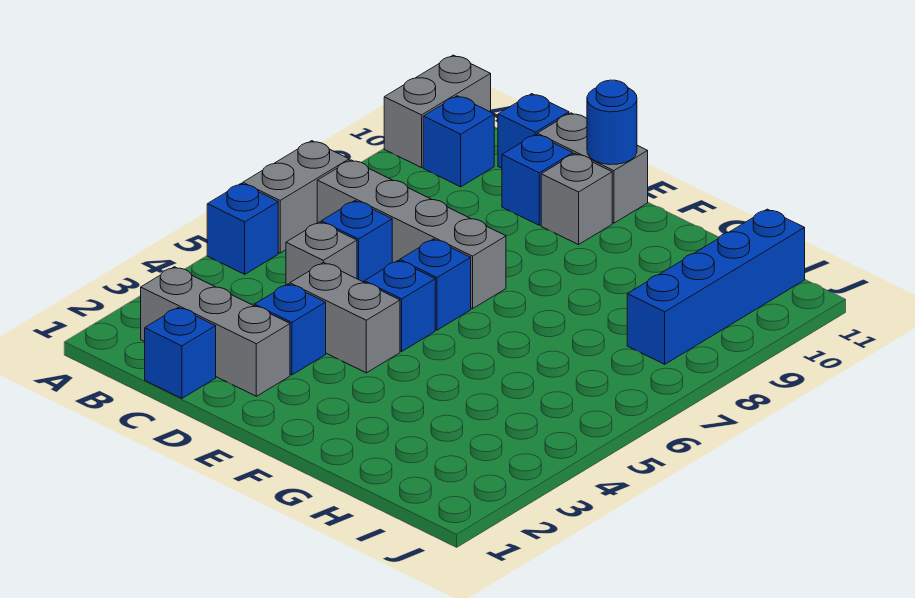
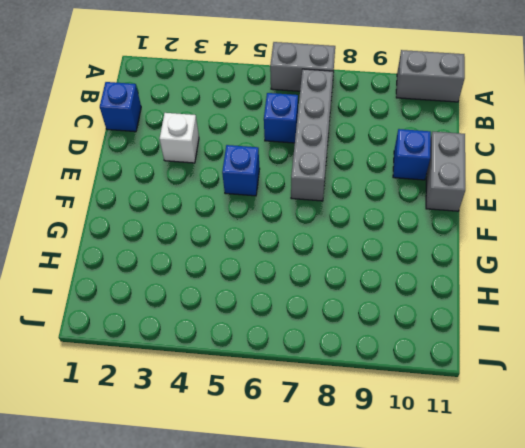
white 1x1 brick [160,113,199,163] -> blue 1x1 brick [254,284,326,375]
none -> blue 1x1 brick [207,184,278,274]
none -> grey 1x3 brick [141,267,290,396]
none -> blue 1x1 brick [423,96,494,187]

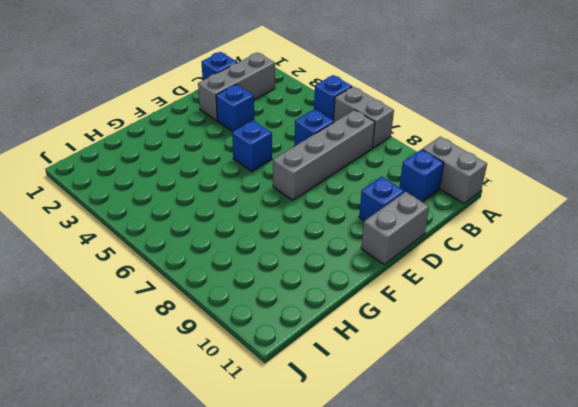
none -> grey 1x1 brick [286,222,357,285]
none -> blue 1x1 brick [498,94,569,168]
none -> grey 1x2 brick [290,262,400,373]

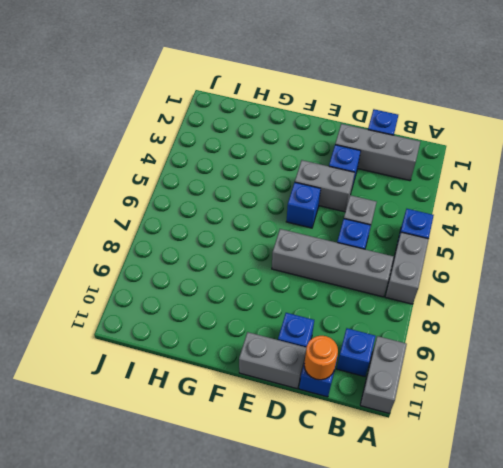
orange 1x1 round brick [304,336,338,380] -> none
none -> blue 1x1 brick [400,239,471,330]
none -> grey 1x1 brick [541,154,612,245]
none -> blue 1x4 brick [627,209,805,364]

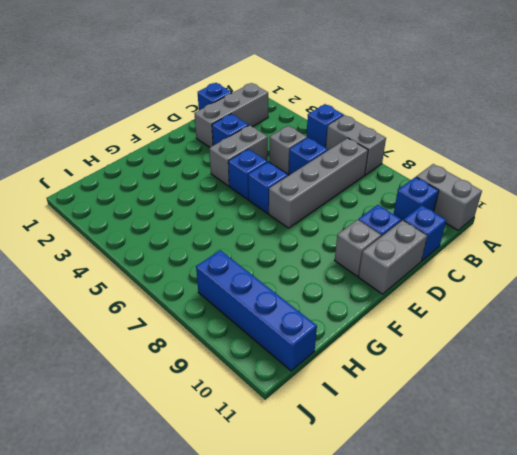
none -> blue 1x1 round brick [587,80,637,165]

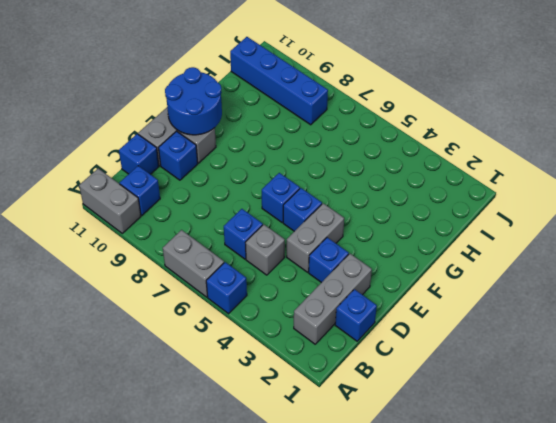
blue 2x2 round brick [165,67,222,135] -> blue 1x1 round brick [587,80,637,165]
none -> grey 1x4 brick [317,160,506,309]

